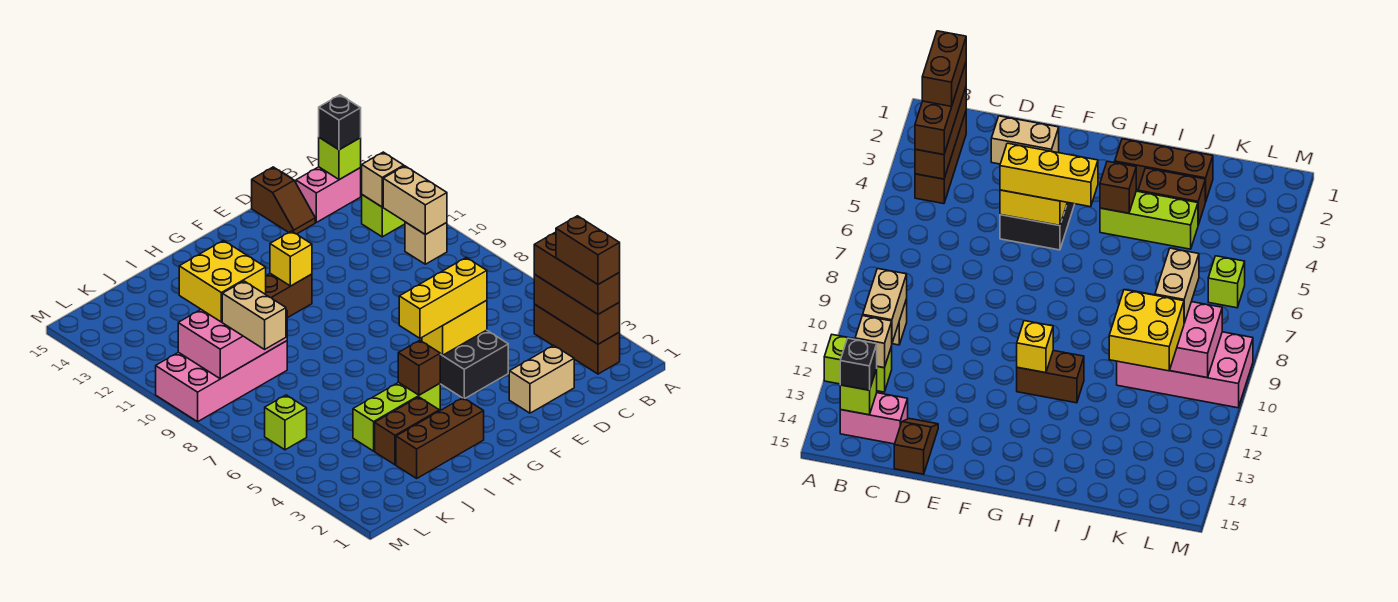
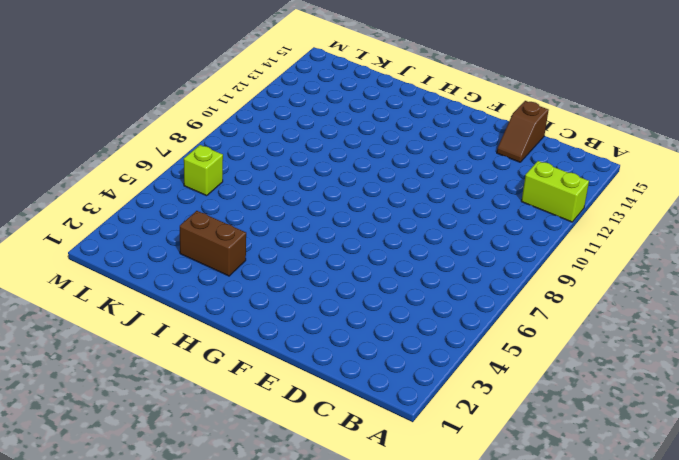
none -> brown 1x3 brick [534,304,620,374]
none -> tan 1x1 brick [405,222,447,264]
none -> pink 1x2 brick [296,167,361,222]

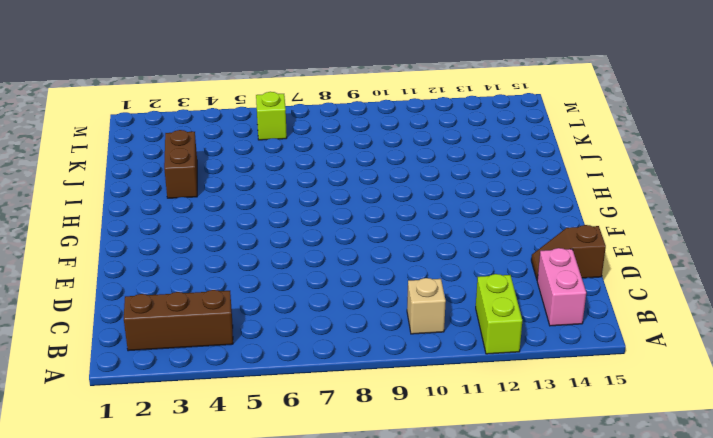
none -> tan 1x2 brick [509,345,574,413]
none -> black 2x2 brick [440,330,508,398]
none -> brown 1x2 brick [266,273,312,318]

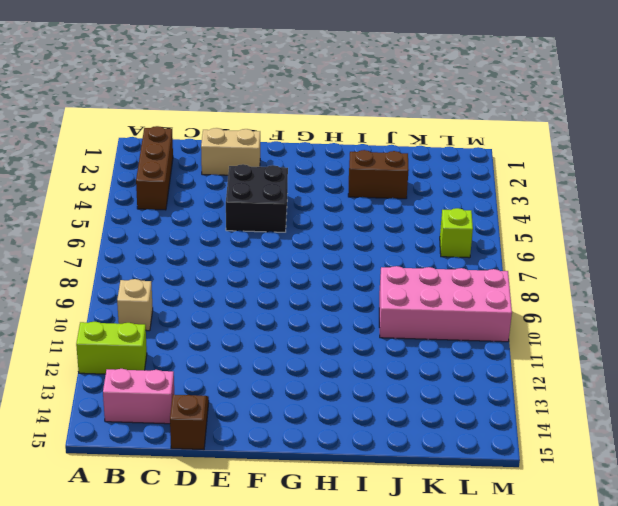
none -> brown 1x2 brick [266,273,312,318]
none -> brown 1x3 brick [396,398,484,478]
none -> lime 1x3 brick [353,382,440,451]

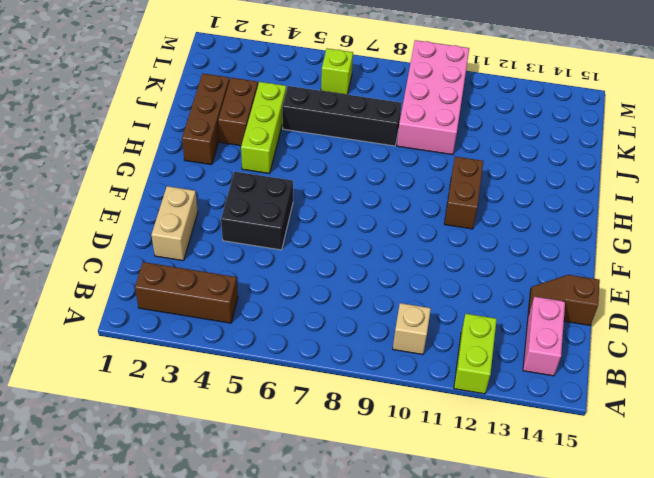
black 1x4 brick [282,86,402,146] -> none
none -> brown 1x3 brick [534,275,620,344]
none -> tan 1x2 brick [383,166,447,235]
none -> tan 1x1 brick [362,152,404,207]

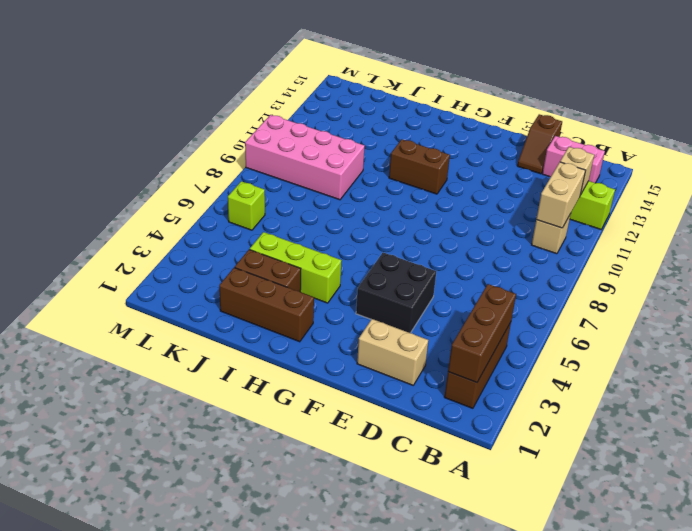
none -> lime 1x1 brick [319,137,361,180]
none -> yellow 1x2 brick [422,300,487,355]
none -> yellow 1x1 brick [270,231,312,286]

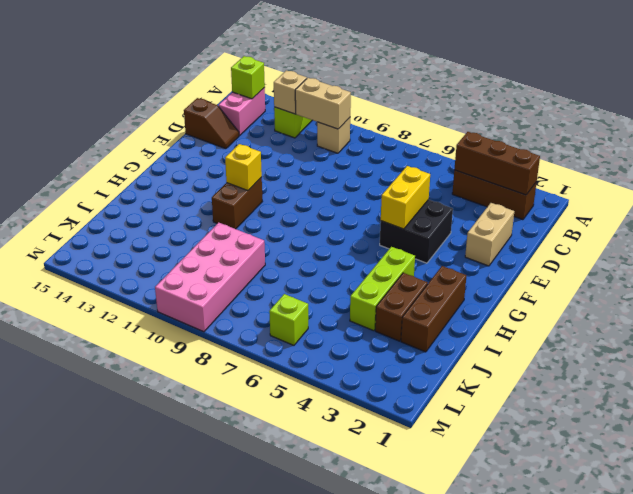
none -> brown 1x1 brick [398,340,440,395]
none -> pink 2x3 brick [178,310,287,379]
none -> brown 1x3 brick [534,232,620,314]

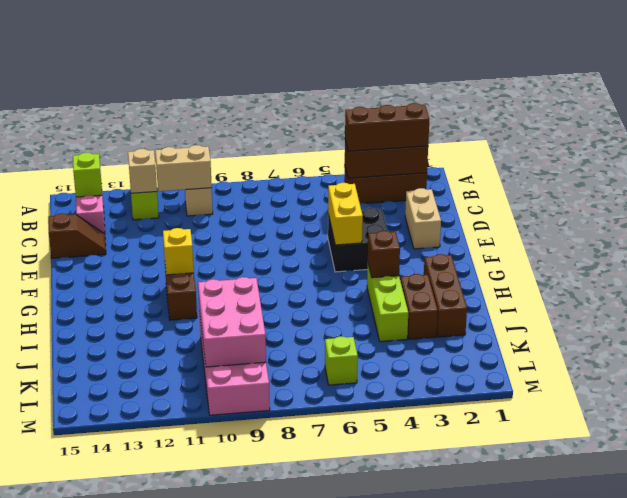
none -> black 1x1 brick [319,95,361,150]
none -> yellow 1x3 brick [399,257,487,338]
none -> yellow 2x2 brick [179,240,266,322]

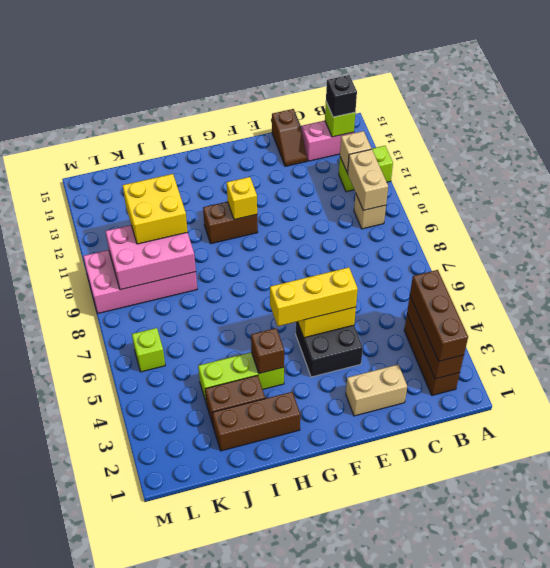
none -> tan 1x2 brick [222,281,286,349]
none -> brown 1x2 brick [556,216,620,284]

